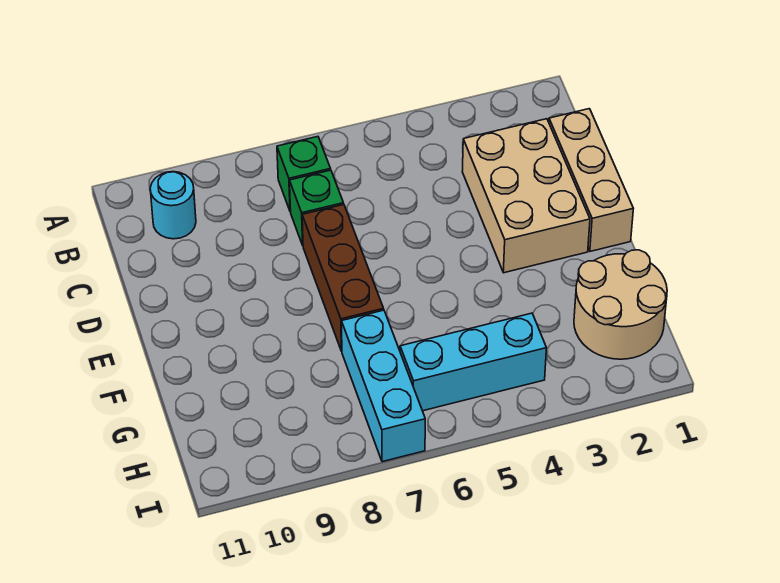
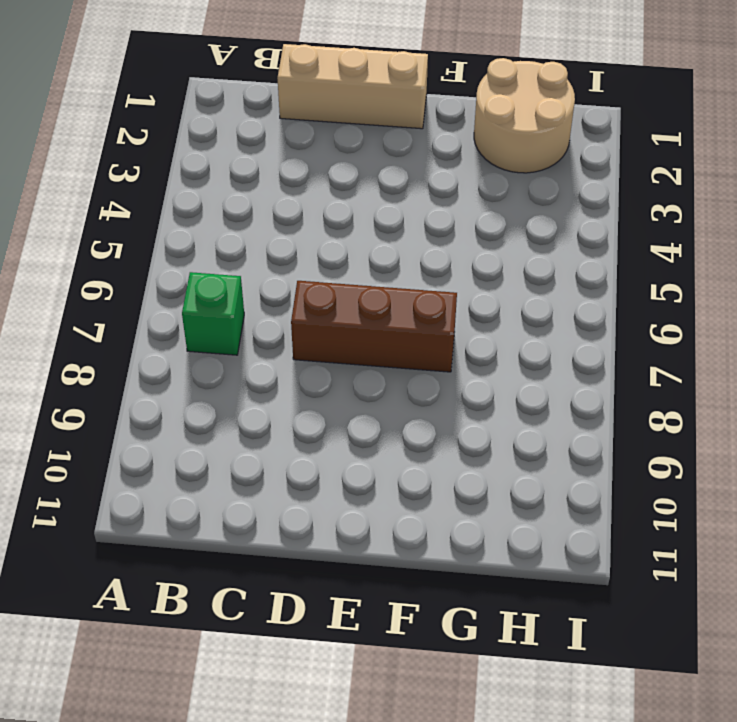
none -> cyan 1x1 round brick [150,172,196,239]
none -> tan 2x3 brick [462,119,590,273]

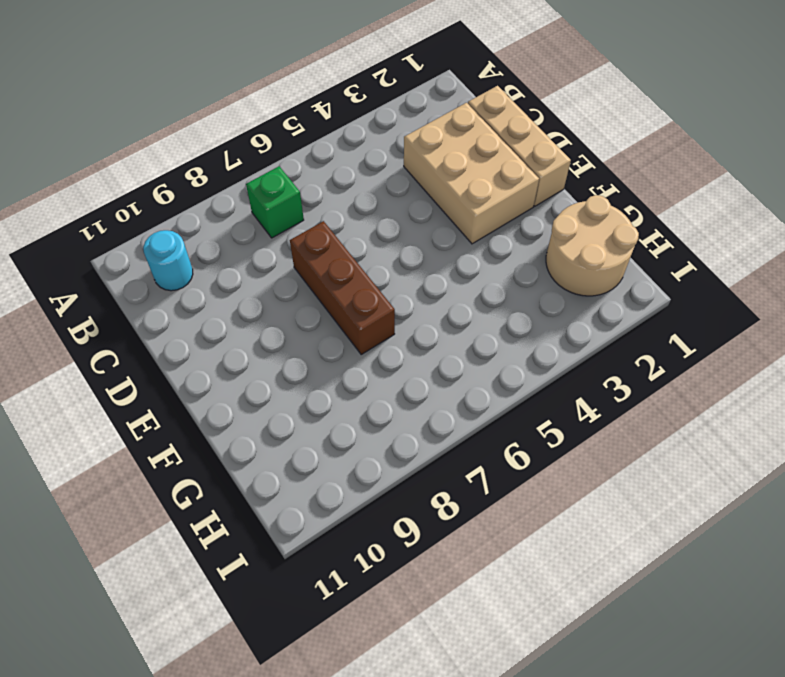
none -> green 1x1 brick [290,170,344,245]
none -> cyan 1x3 brick [342,310,425,462]

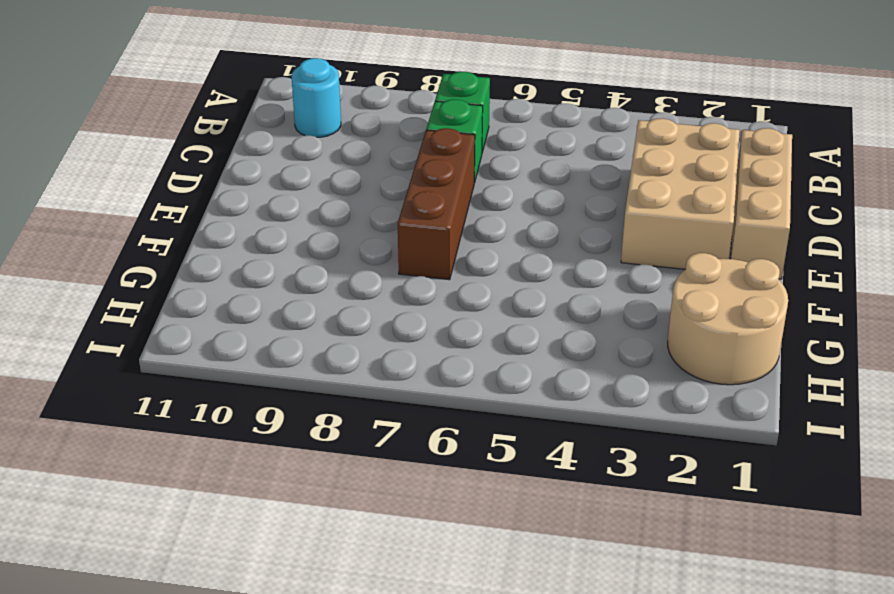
none -> cyan 1x3 brick [342,310,425,462]
none -> cyan 1x3 brick [400,313,546,411]

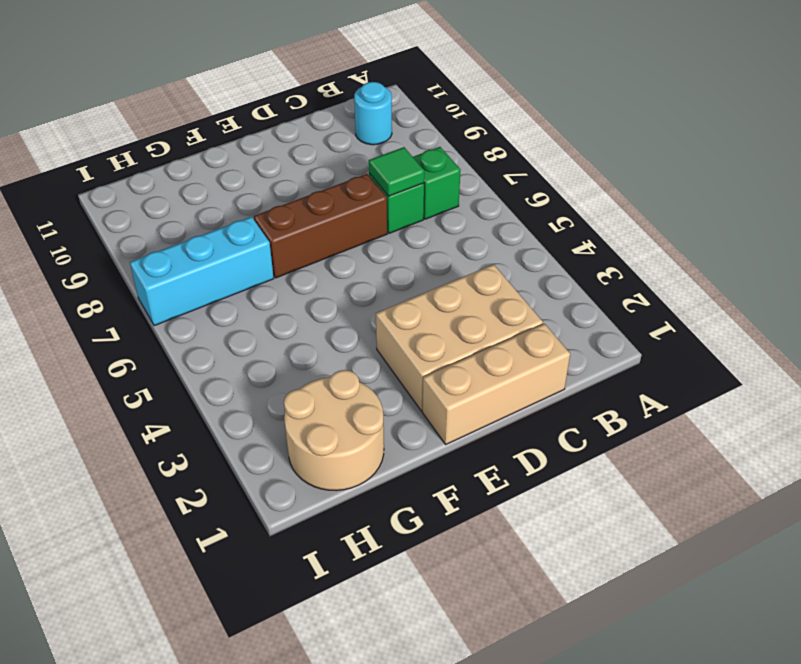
green 1x1 tile [369,147,424,196] -> none
none -> cyan 1x3 brick [400,313,546,411]

